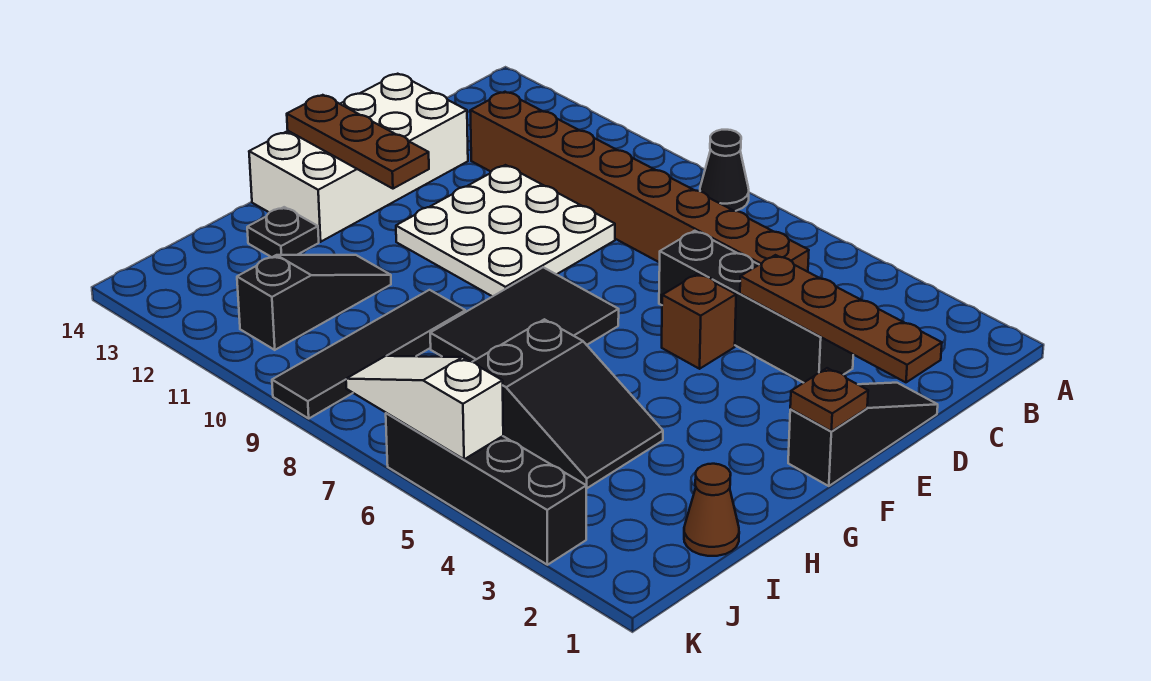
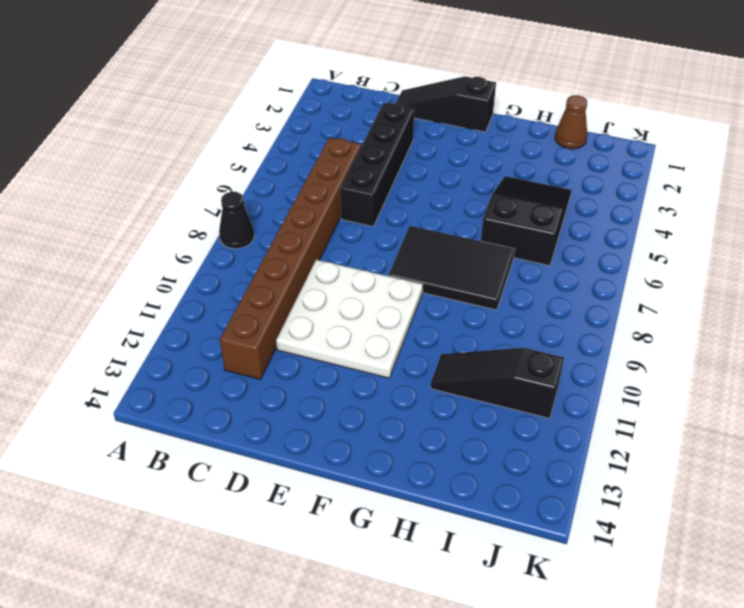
none -> white 2x4 brick [249,74,468,242]
none -> brown 1x1 brick [662,274,736,369]
none -> black 1x4 tile [272,290,465,418]

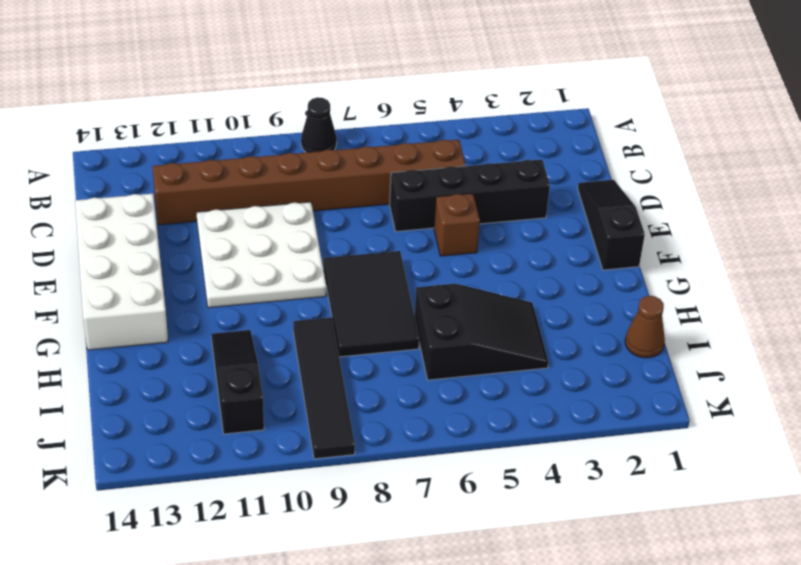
none -> black 1x1 plate [247,207,319,257]
none -> black 1x4 brick [386,413,586,565]
none -> brown 1x4 plate [740,255,942,382]

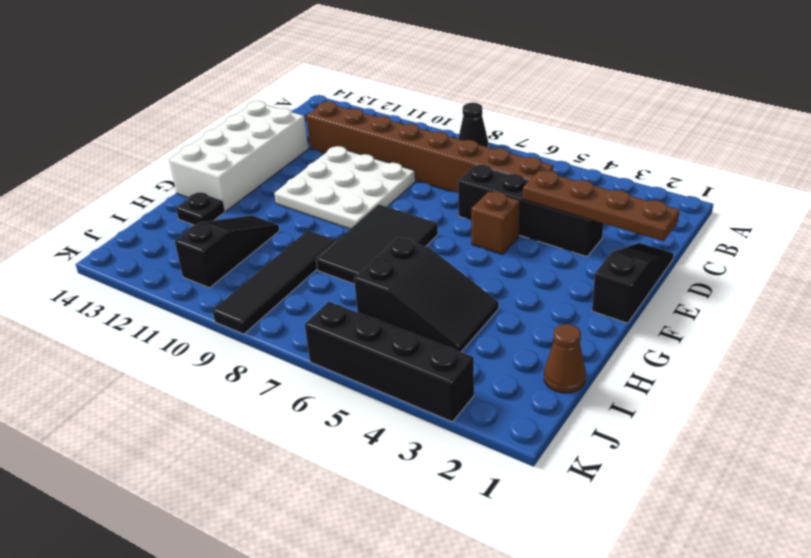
none -> brown 1x1 plate [790,368,868,431]
none -> brown 1x3 plate [287,95,429,189]
none -> white 1x3 slope [346,356,503,459]

